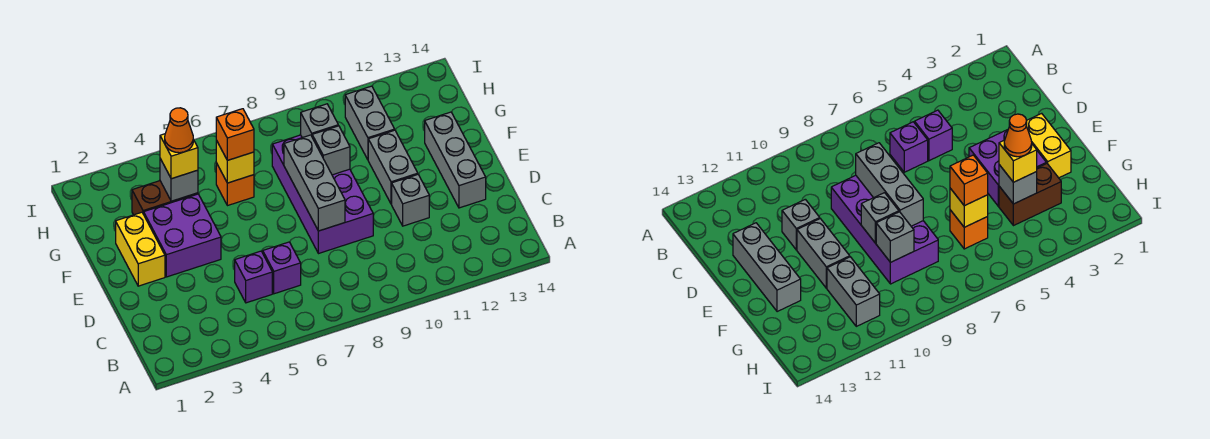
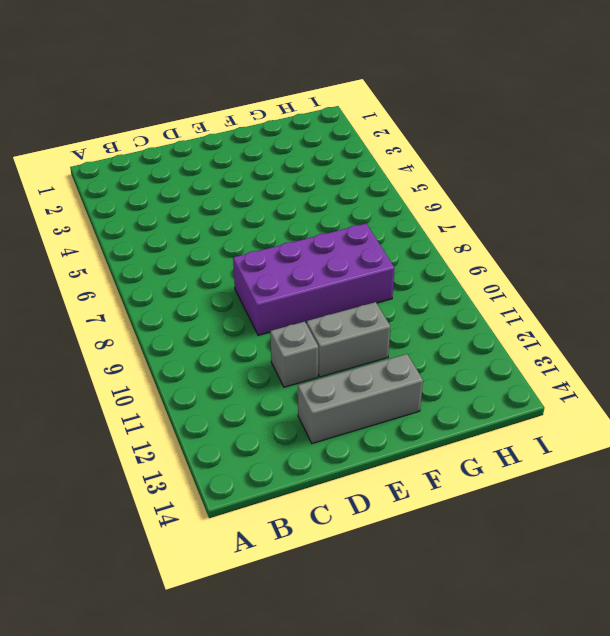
none -> purple 1x1 brick [235,251,272,303]
none -> purple 1x1 brick [263,242,301,294]
none -> yellow 1x2 brick [116,212,165,286]

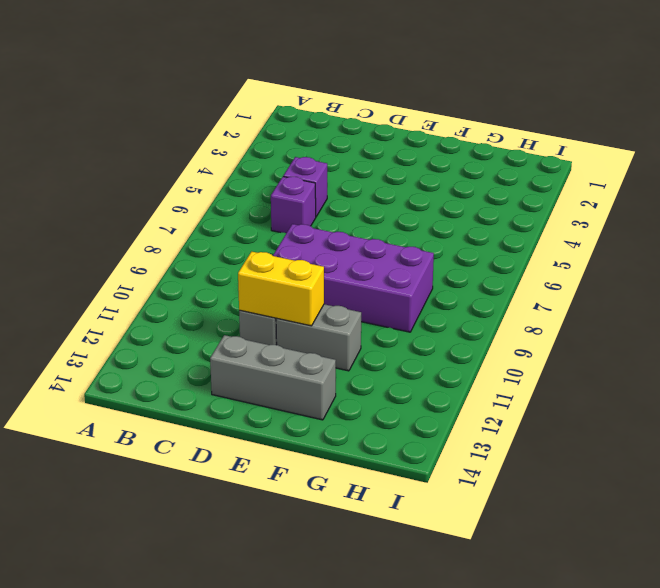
yellow 1x2 brick [238,252,324,326] -> yellow 1x2 brick moved to [116,212,165,286]
none -> purple 2x2 brick [144,194,221,277]
none -> brown 1x2 brick [132,181,198,215]
none -> orange 1x1 brick [216,163,254,206]

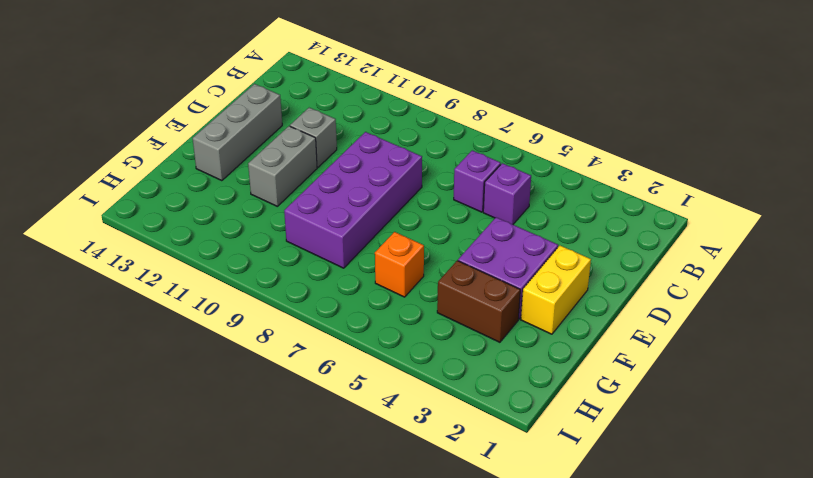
none -> grey 1x2 brick [345,86,395,160]
none -> grey 1x3 brick [284,135,345,231]
none -> grey 1x1 brick [312,126,350,175]

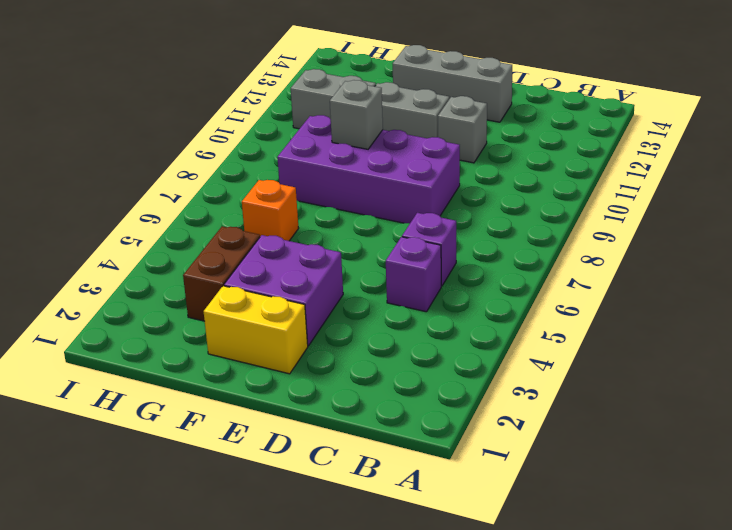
none -> grey 1x3 brick [284,135,345,231]
none -> grey 1x1 brick [160,159,198,201]
none -> yellow 1x1 brick [216,140,254,183]

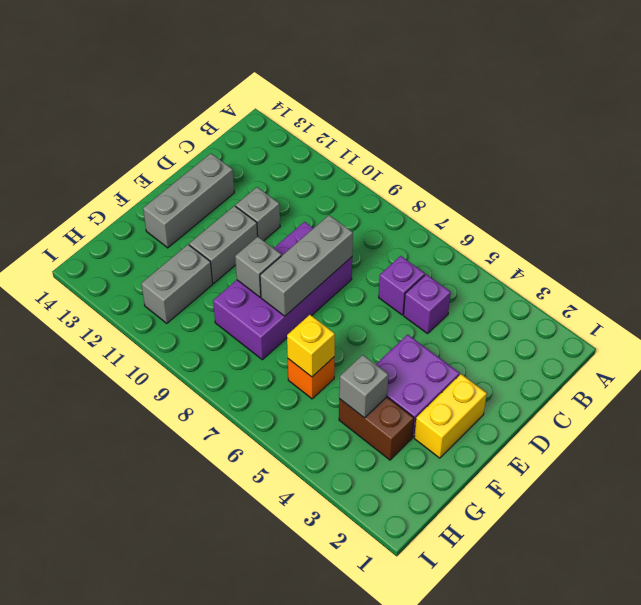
none -> grey 1x1 brick [301,104,338,138]
none -> yellow 1x1 brick [160,134,198,179]
none -> orange 1x1 brick [216,109,254,160]

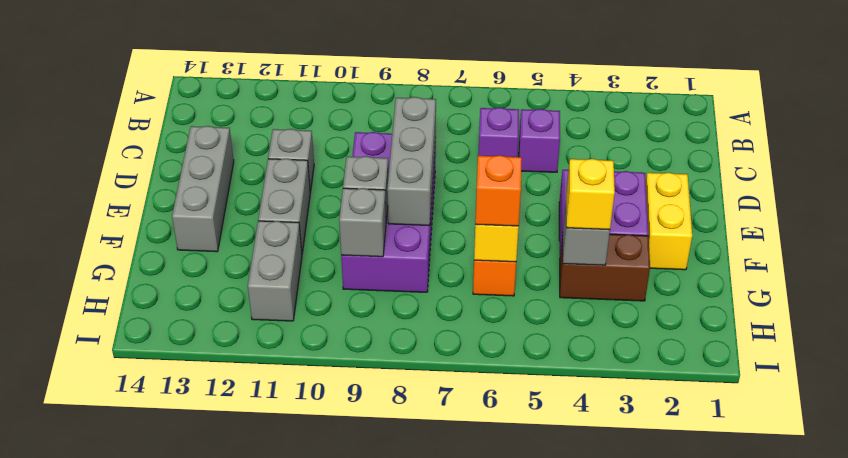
none -> orange 1x1 cone [165,108,193,153]

